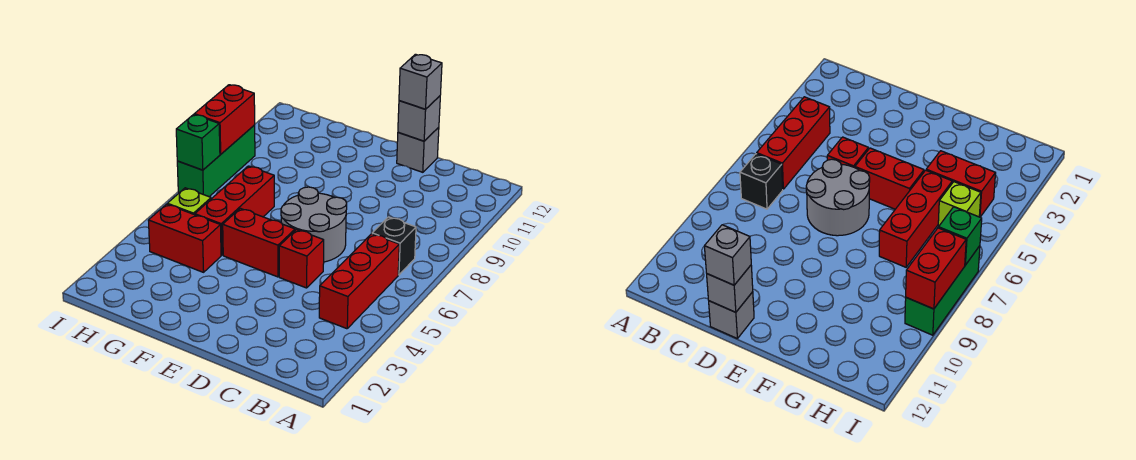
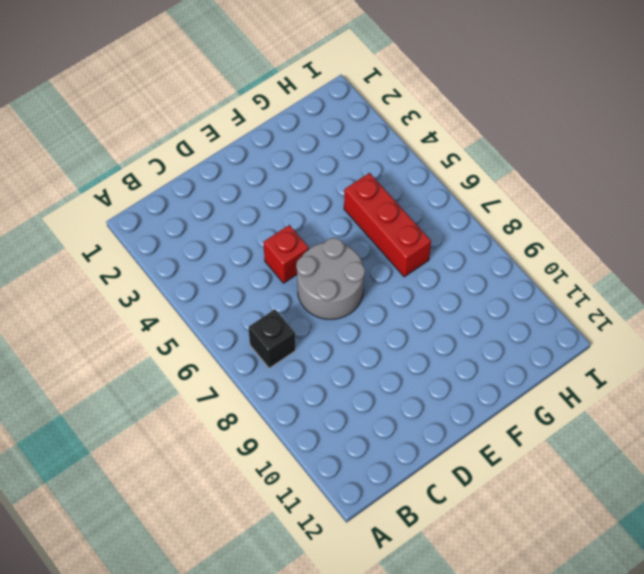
none -> red 1x3 brick [319,234,399,329]
none -> grey 1x1 brick [397,127,439,172]
none -> red 1x2 brick [223,208,295,277]

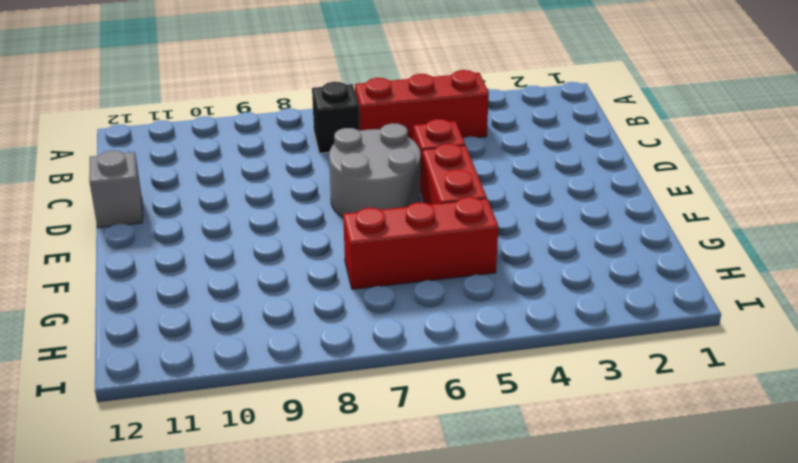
none -> red 1x2 brick [148,204,221,272]
none -> lime 1x1 brick [167,188,211,215]
none -> green 1x3 brick [177,125,255,197]

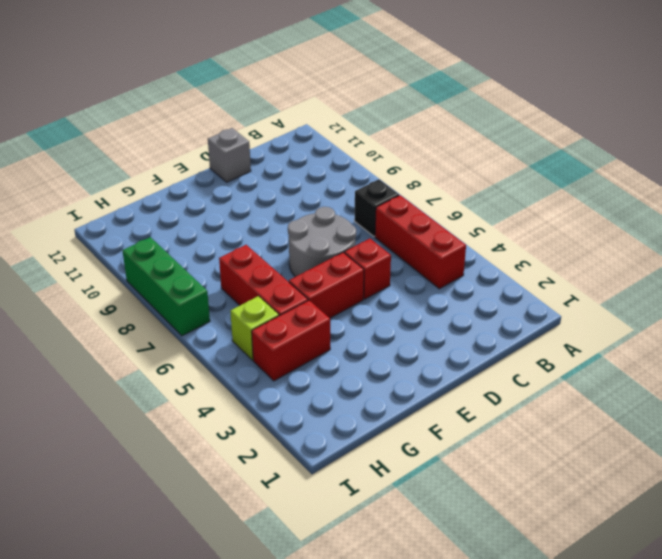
none -> grey 1x1 brick [398,96,440,141]
none -> green 1x1 brick [176,114,220,170]
none -> red 1x2 brick [194,85,255,154]

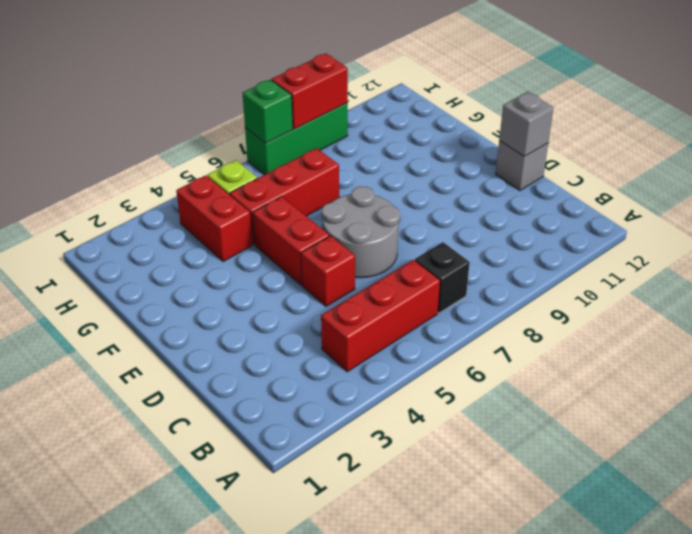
none -> grey 1x1 brick [399,54,442,109]

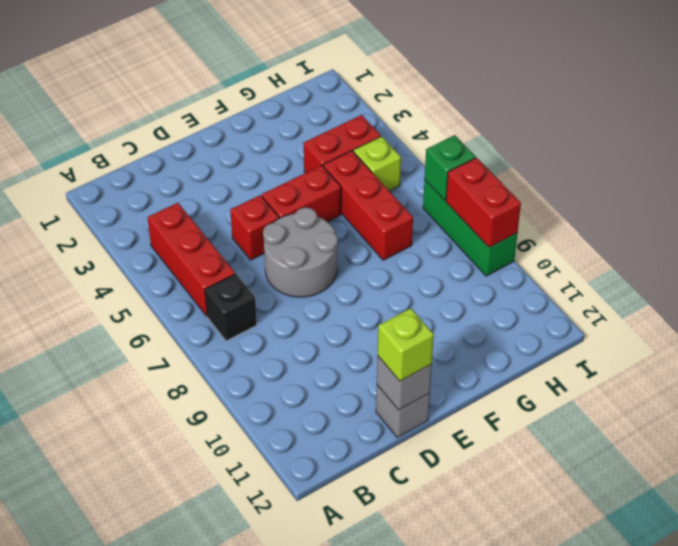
lime 1x1 brick [378,308,434,381] -> grey 1x1 brick [399,54,442,109]

